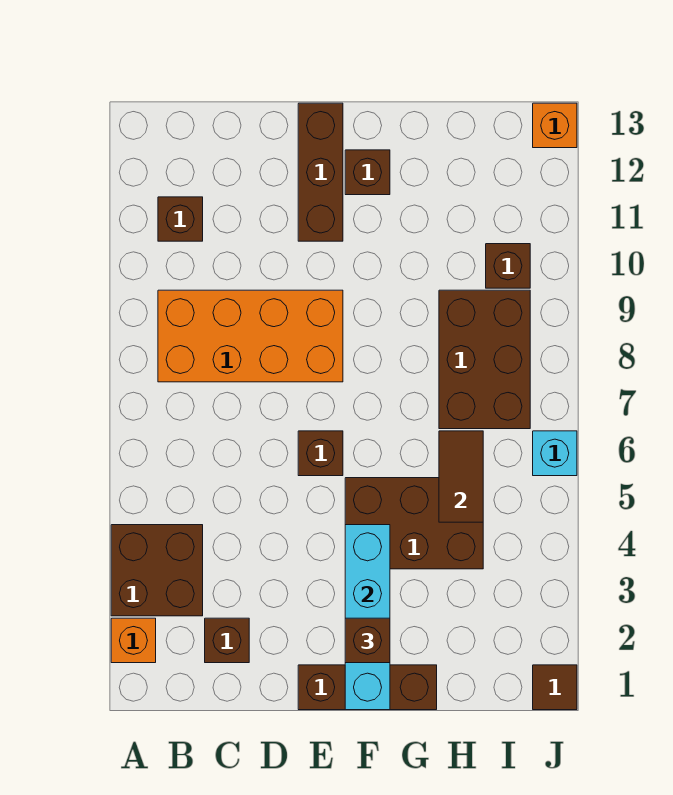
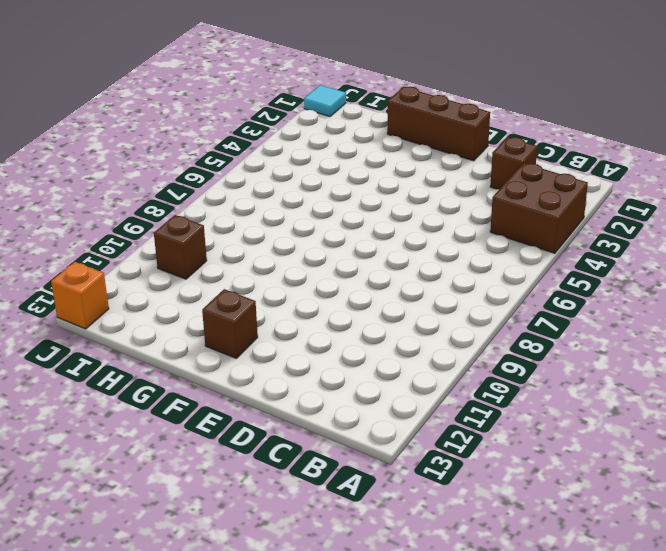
cyan 1x1 tile [304,85,346,117] -> brown 1x1 tile [533,665,577,710]
none -> orange 1x1 brick [111,618,156,663]
none -> orange 2x4 brick [158,290,343,382]
none -> brown 1x1 brick [158,197,203,241]

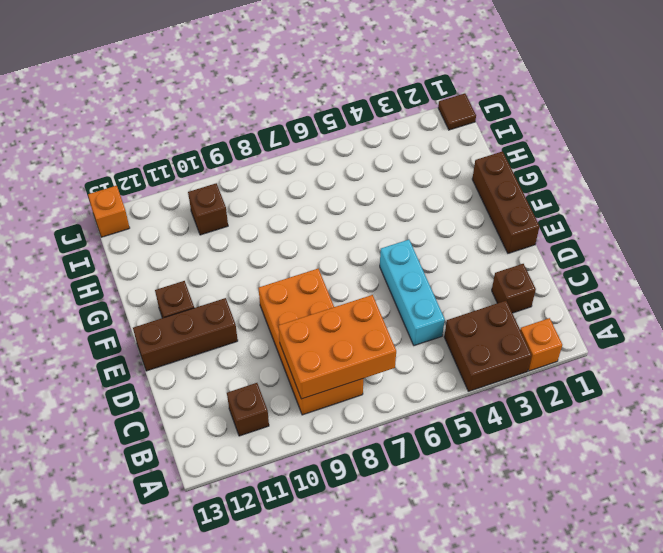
orange 2x3 brick [279,295,396,399] -> none
cyan 1x3 brick [380,240,445,346] -> none
none -> brown 1x1 brick [298,431,343,476]
none -> brown 2x3 brick [345,478,483,569]
none -> brown 2x3 brick [439,290,530,429]

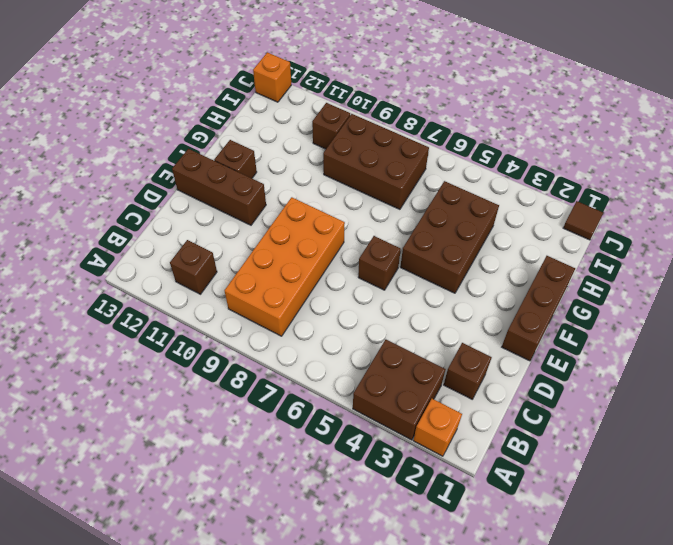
none -> cyan 1x1 brick [533,431,577,476]
none -> cyan 1x4 brick [345,525,390,710]
none -> brown 1x2 tile [439,431,483,522]

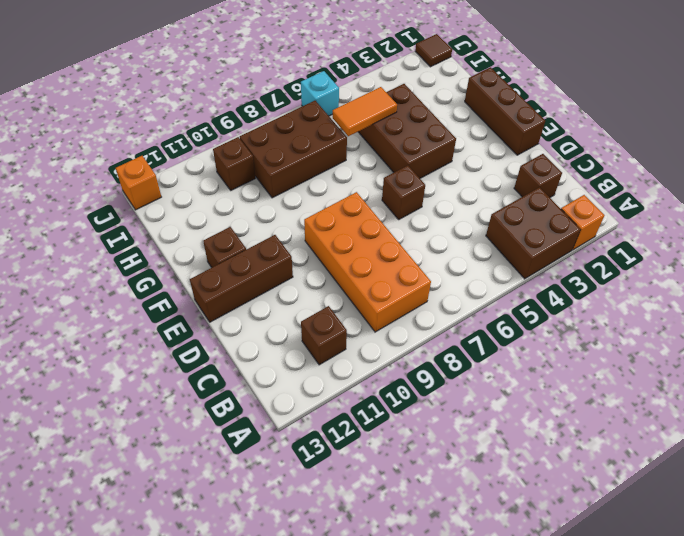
orange 1x2 tile [333,87,397,136] -> brown 1x2 tile [439,431,483,522]
none -> cyan 1x4 brick [345,525,390,710]
none -> brown 1x1 brick [345,618,390,663]

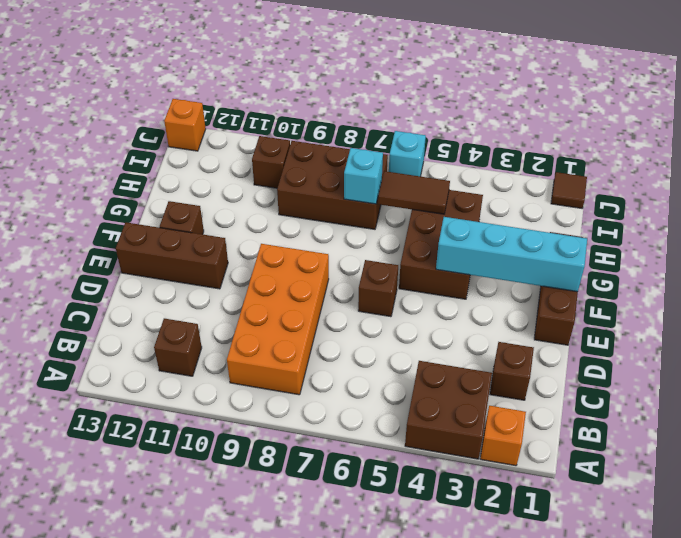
cyan 1x1 brick [344,148,383,204] -> none
none -> brown 1x1 brick [345,618,390,663]

